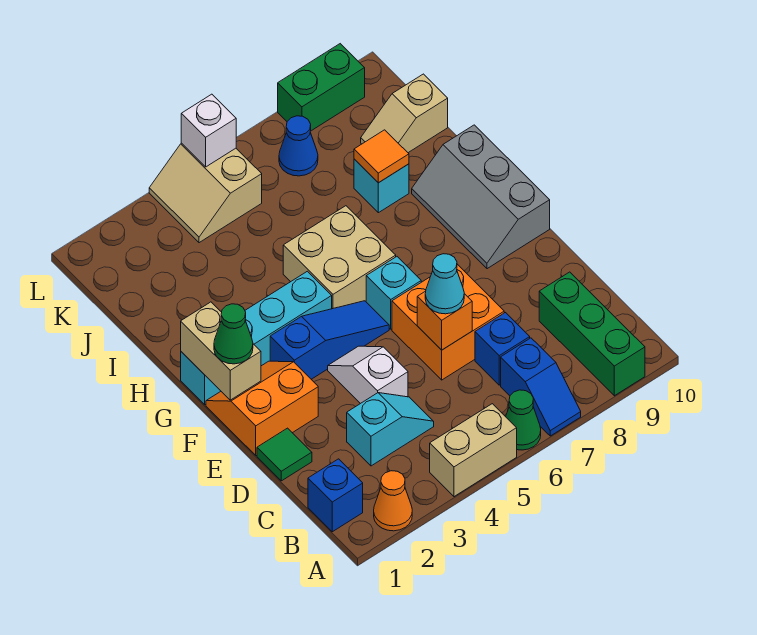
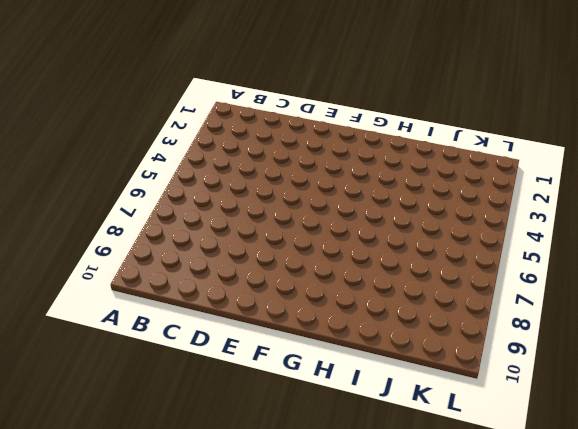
none -> orange 1x1 cone [374,471,412,531]
none -> tan 1x2 brick [430,404,517,497]
none -> green 1x1 cone [506,390,541,450]

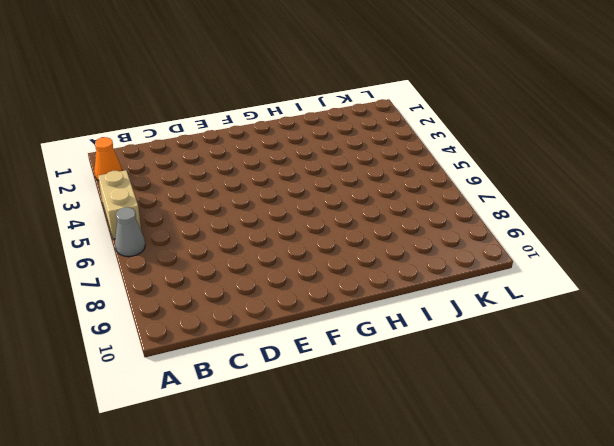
grey 1x1 cone [115,207,145,257] -> green 1x1 cone [506,390,541,450]
none -> blue 1x2 slope [501,338,581,436]
none -> green 1x3 brick [539,272,645,396]
none -> blue 1x1 brick [308,459,363,532]

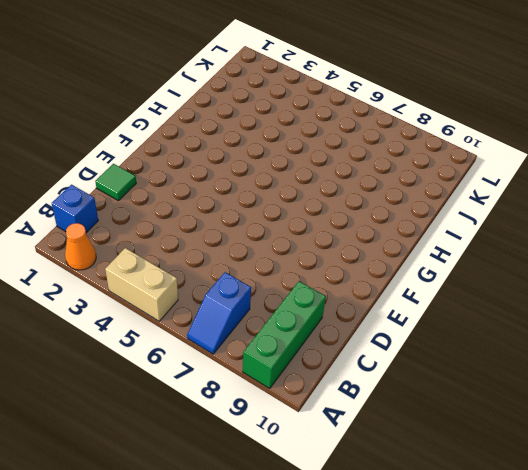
none -> green 1x1 cone [506,390,541,450]
none -> cyan 1x2 slope [347,393,434,466]
none -> blue 1x1 brick [475,313,530,385]

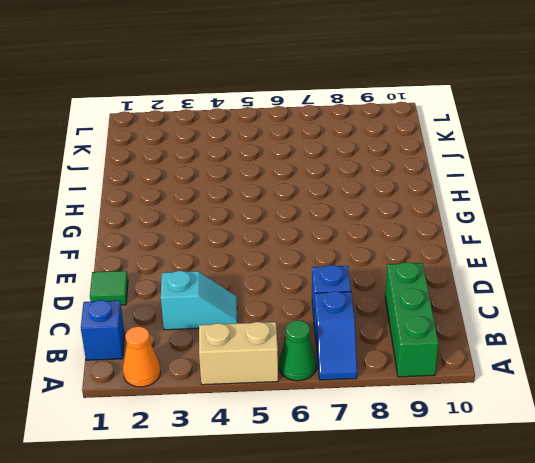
none -> white 1x2 slope [328,346,408,404]
none -> orange 2x2 brick [392,264,504,380]
none -> orange 2x2 slope [206,361,318,455]

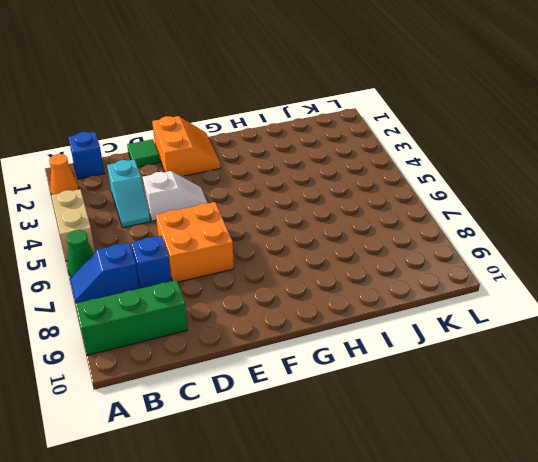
none -> blue 1x3 slope [270,301,389,379]
none -> cyan 1x1 brick [366,257,421,329]
none -> grey 2x3 slope [412,125,550,269]

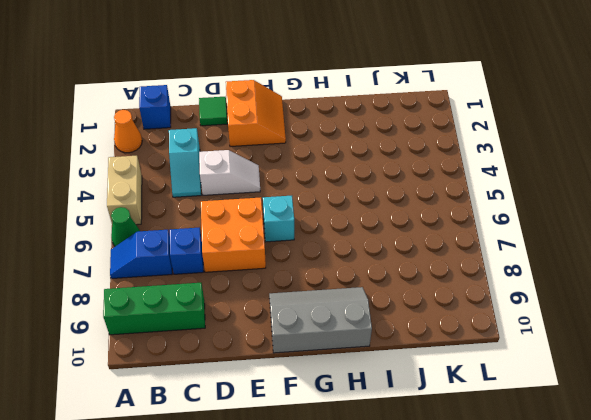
none -> blue 1x3 slope [270,301,389,379]
none -> cyan 1x4 brick [181,271,332,405]
none -> tan 2x2 brick [283,206,396,309]

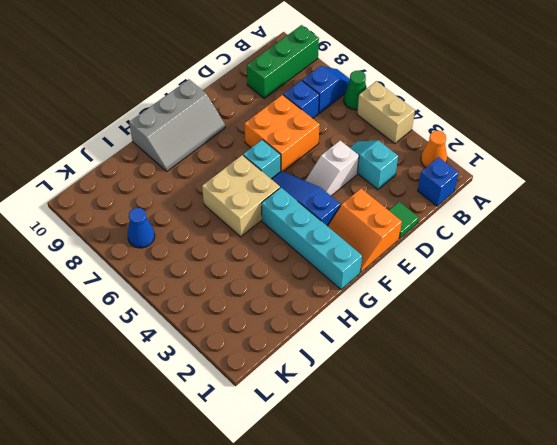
none -> cyan 1x1 brick [354,159,409,213]
none -> tan 1x2 slope [361,74,448,153]
none -> tan 2x2 slope [149,143,262,243]

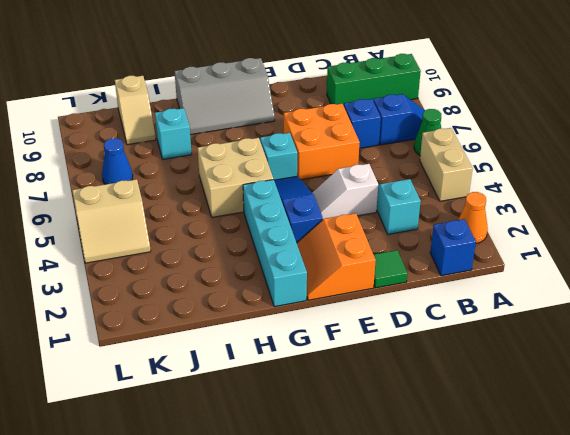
none -> green 1x2 brick [278,44,365,131]
none -> orange 1x1 brick [417,291,472,350]
none -> tan 1x2 brick [181,302,261,400]

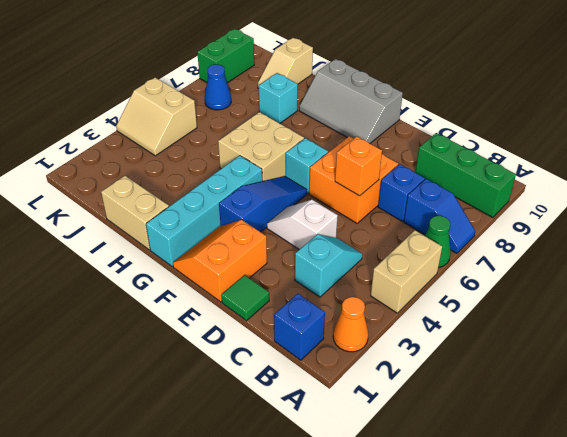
tan 1x2 brick [101,176,169,250] -> tan 1x2 brick moved to [181,302,261,400]
none -> orange 1x1 tile [354,130,409,183]
none -> white 1x1 brick [181,94,236,167]
none -> cyan 1x1 cone [425,254,464,314]

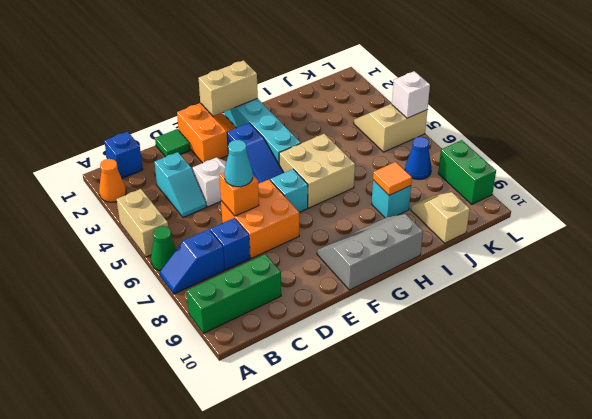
none -> green 1x1 cone [214,304,253,364]

